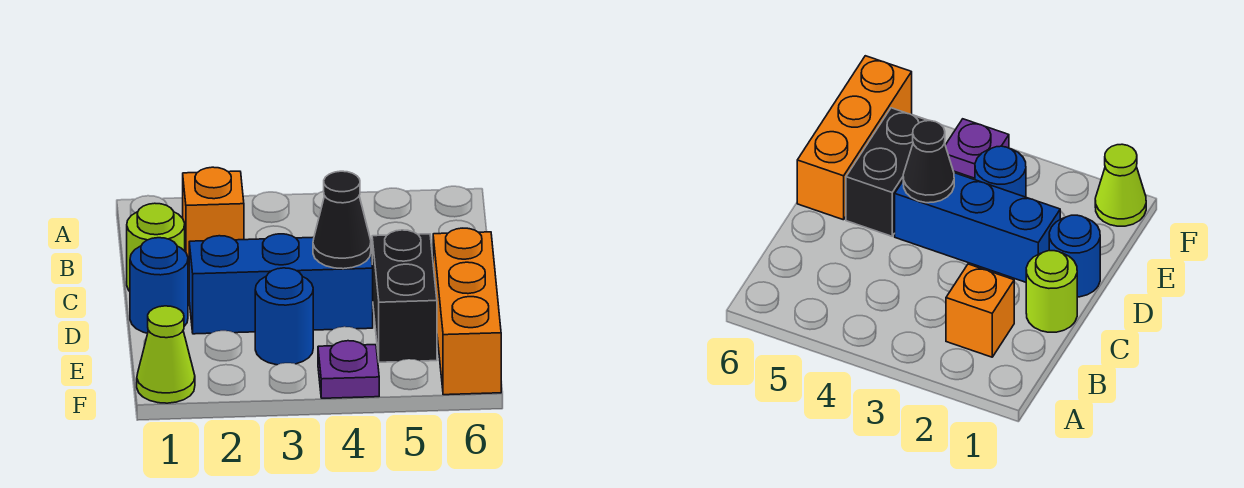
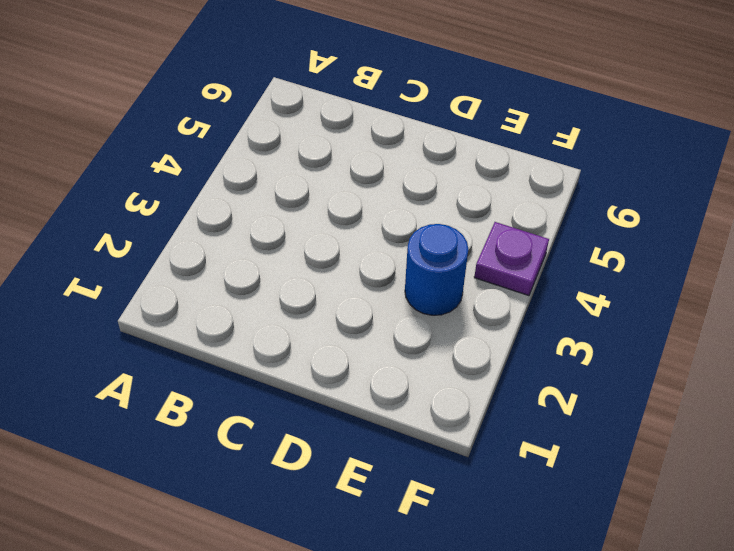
none -> orange 1x1 brick [183,167,244,265]
none -> lime 1x1 round brick [127,203,185,291]

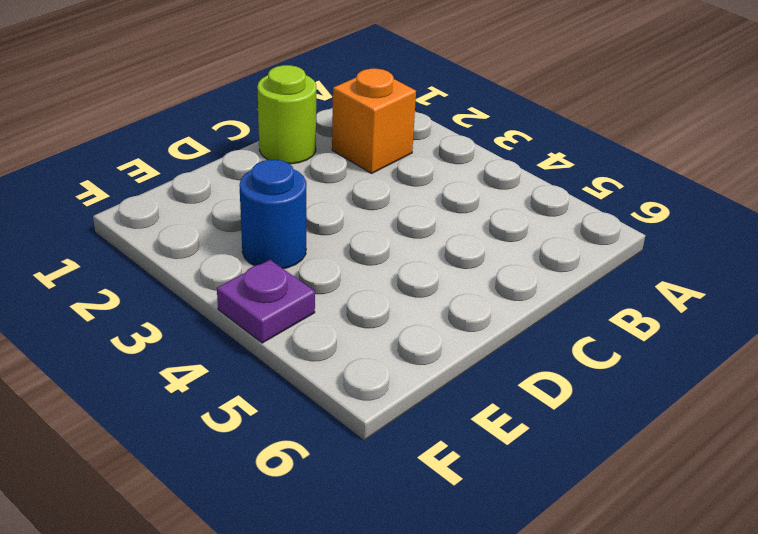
none -> blue 1x1 round brick [130,238,188,333]
none -> blue 1x3 brick [189,234,373,334]

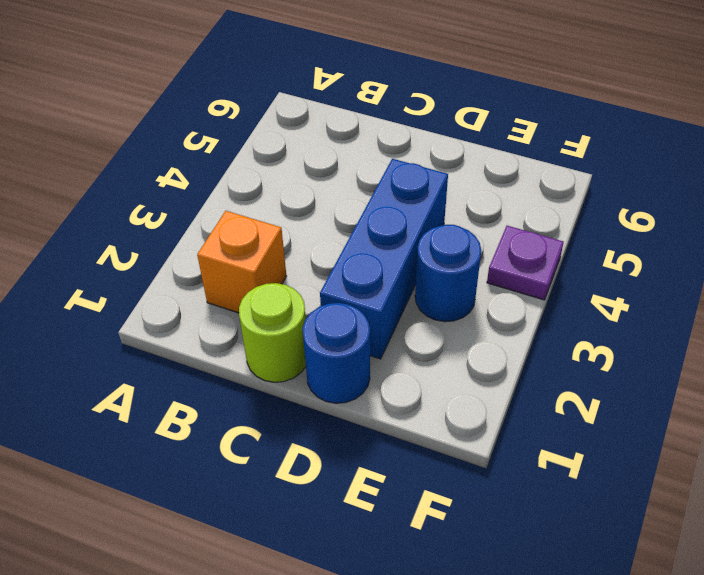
none -> black 1x2 brick [372,230,437,362]
none -> orange 1x3 brick [433,228,501,395]

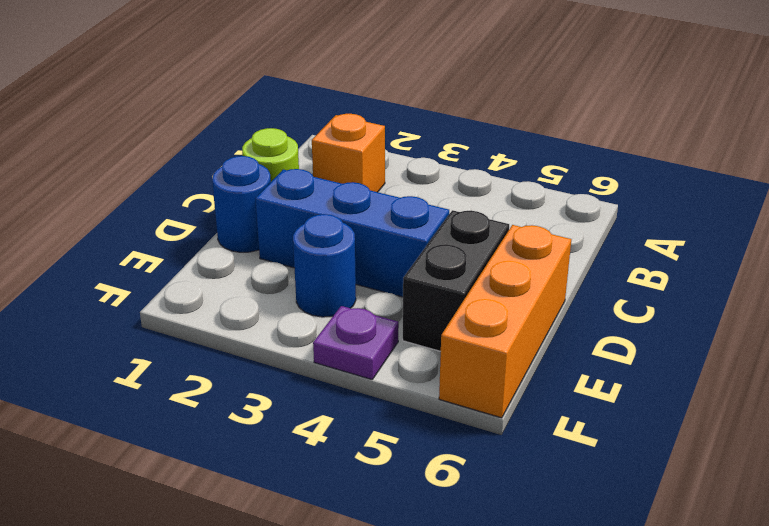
none -> lime 1x1 cone [137,306,195,403]
none -> black 1x1 cone [313,171,371,269]

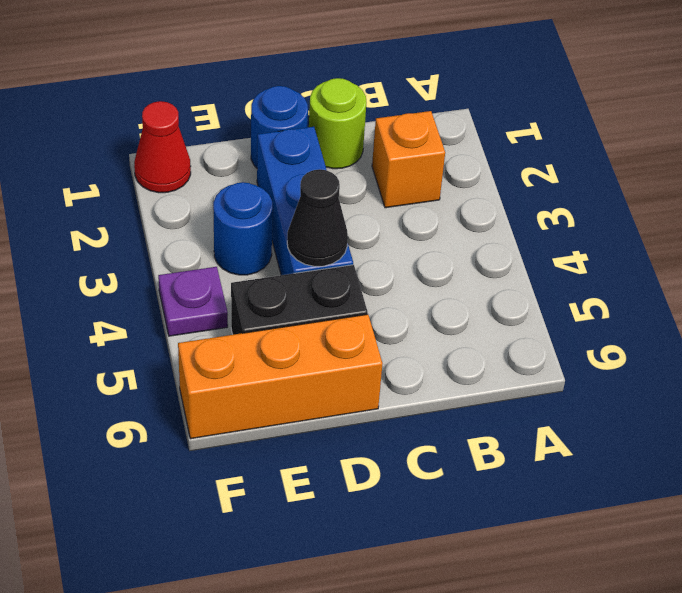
red 1x1 cone [134,101,191,193] -> lime 1x1 cone [137,306,195,403]

